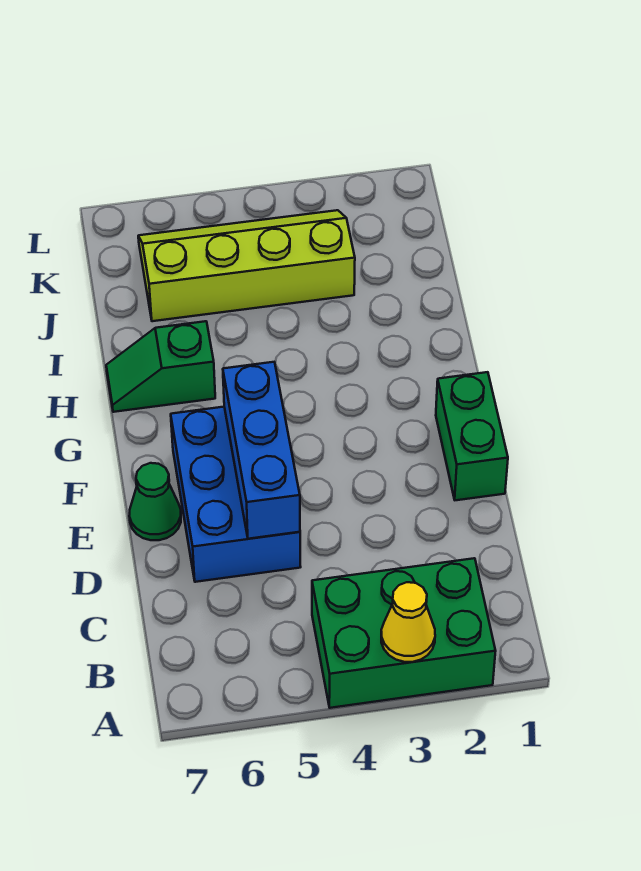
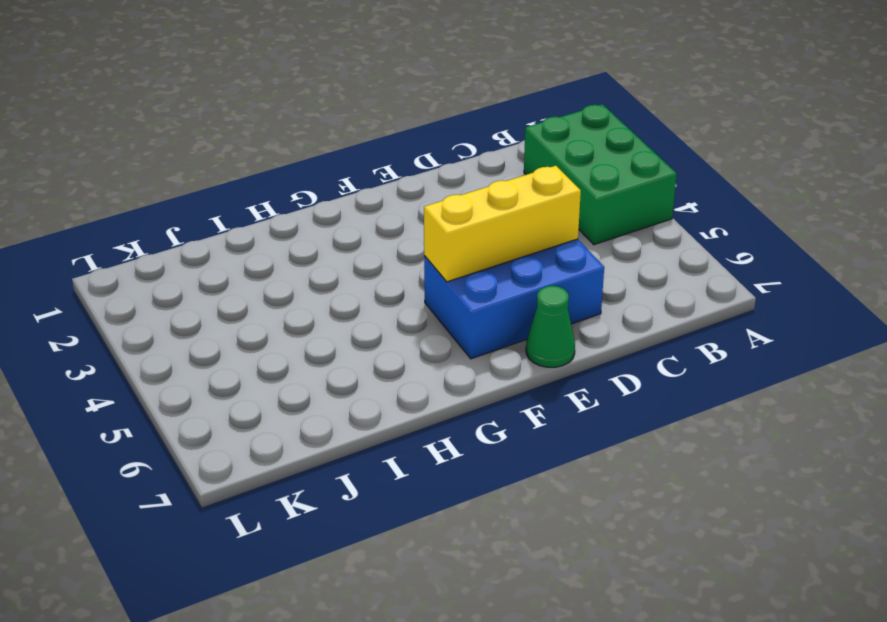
yellow 1x3 brick [424,166,581,282] -> blue 1x3 brick [223,362,300,539]
none -> green 1x2 brick [436,372,508,500]
none -> green 1x2 slope [106,321,215,412]

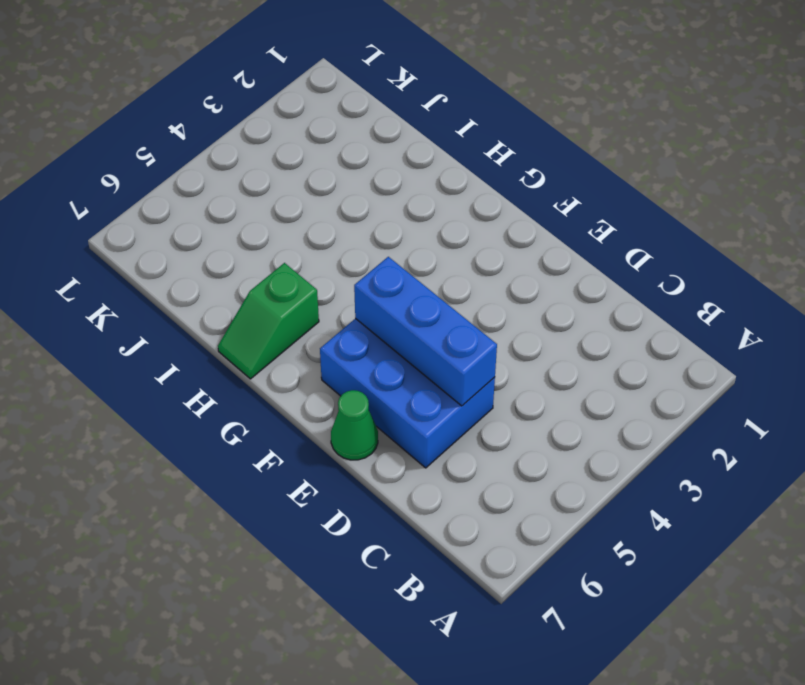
none -> green 2x3 brick [312,558,496,708]
none -> green 1x2 brick [436,372,508,500]

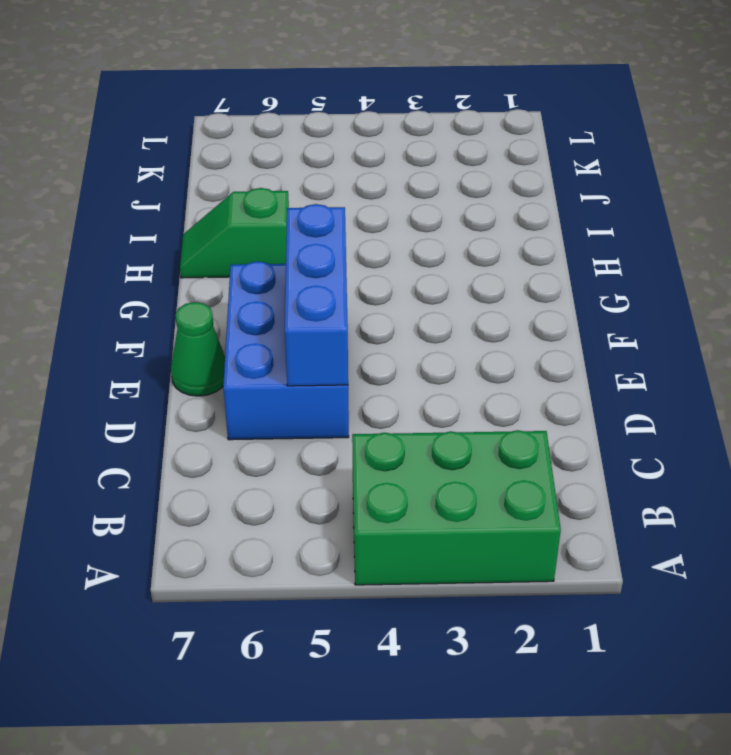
none -> green 1x2 brick [436,372,508,500]
none -> lime 2x4 slope [138,210,355,321]

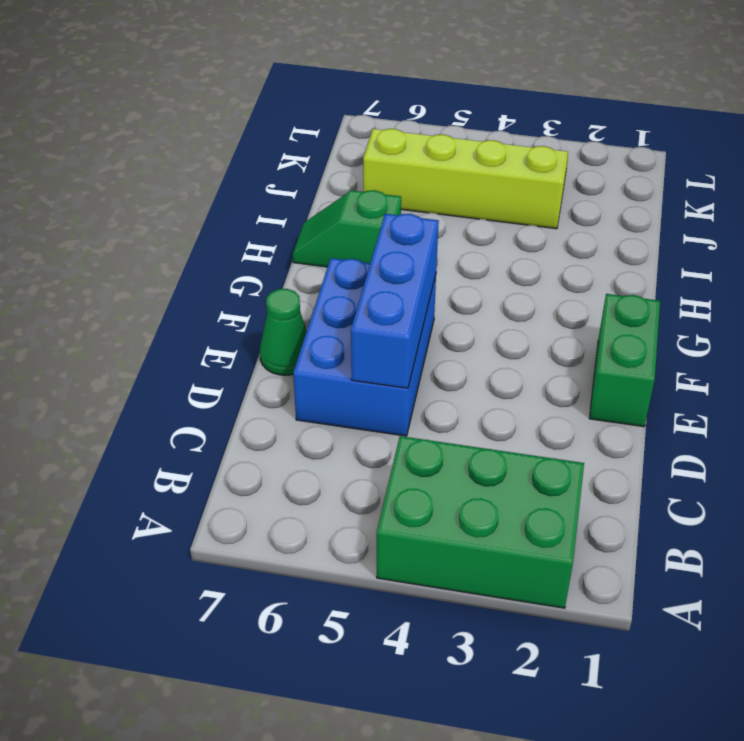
none -> yellow 1x1 cone [381,582,435,662]

